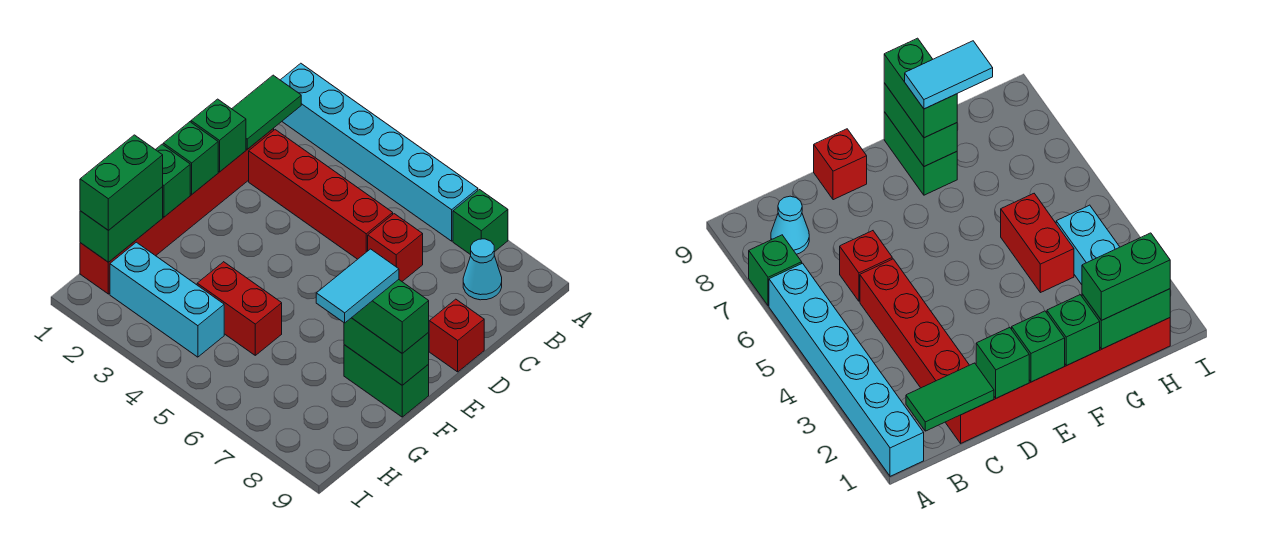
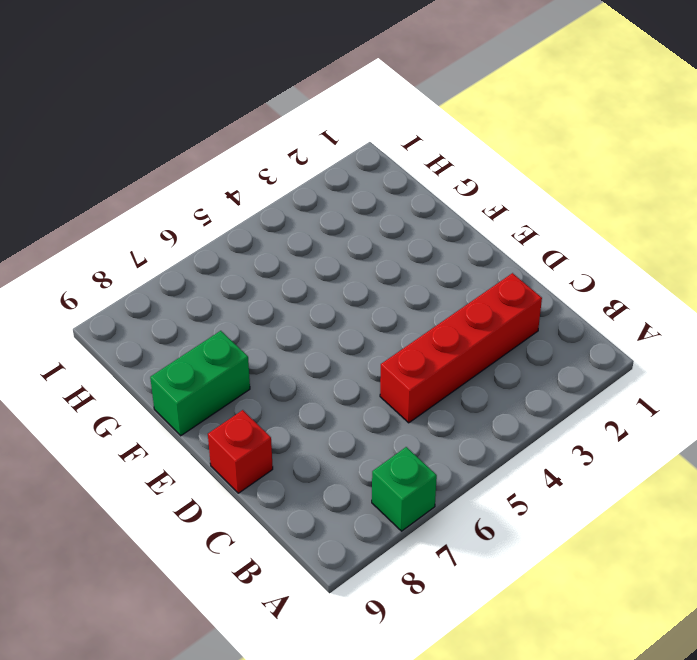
none -> cyan 1x6 brick [281,63,478,241]
none -> cyan 1x1 cone [463,239,502,300]
none -> red 1x6 brick [80,129,274,294]

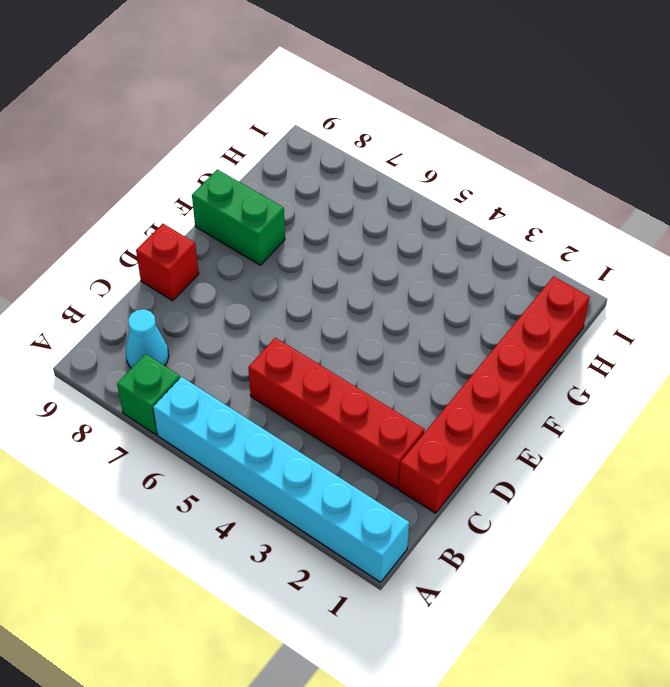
none -> red 1x1 brick [368,214,423,281]
none -> red 1x2 brick [197,262,282,355]
none -> cyan 1x3 brick [110,242,224,357]

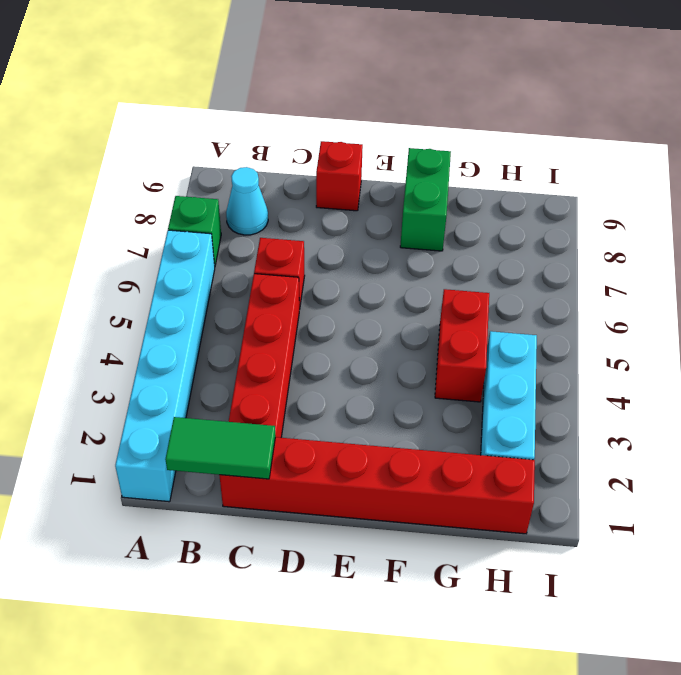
none -> green 1x1 brick [191,99,246,172]
none -> green 1x1 brick [163,122,218,194]
none -> green 1x1 brick [156,144,190,217]

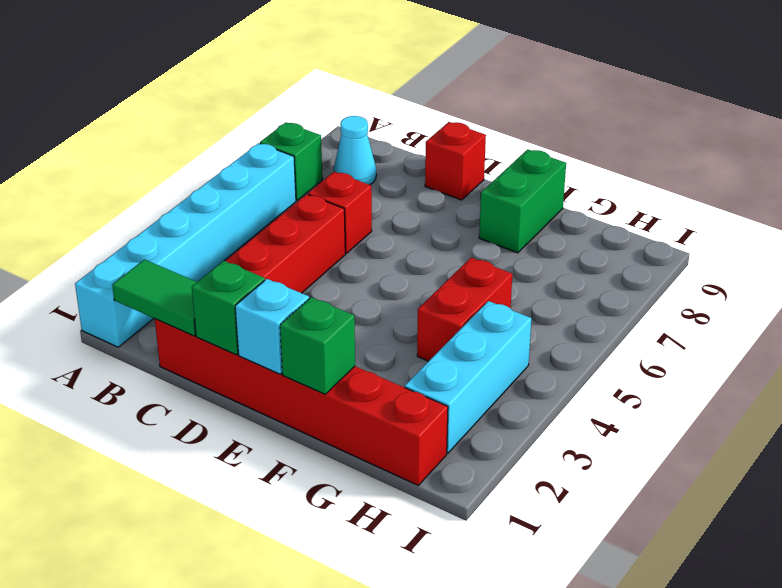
cyan 1x1 brick [235,279,309,374] -> green 1x1 brick [163,122,218,194]
none -> green 1x2 brick [344,318,429,385]
none -> green 1x2 brick [80,187,163,262]
none -> green 1x2 brick [352,280,429,353]

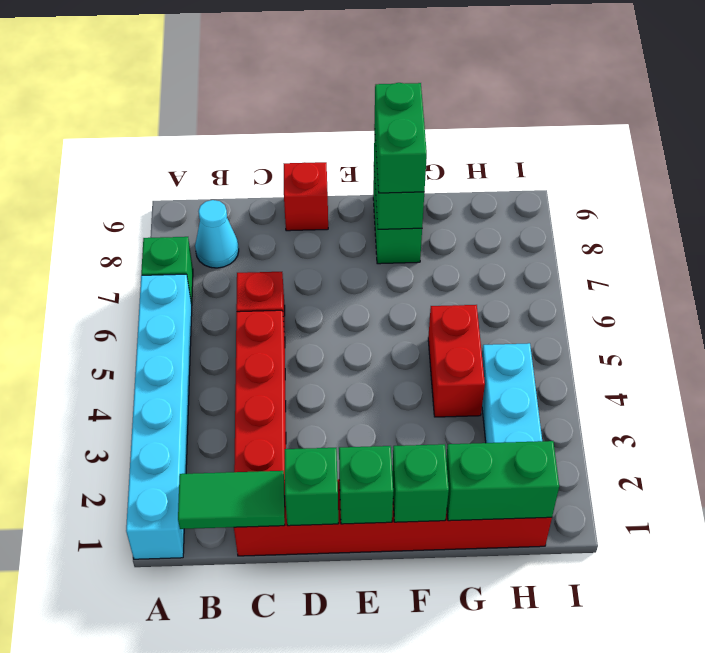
none -> green 1x2 brick [80,135,163,230]
none -> cyan 1x2 tile [316,249,399,323]

